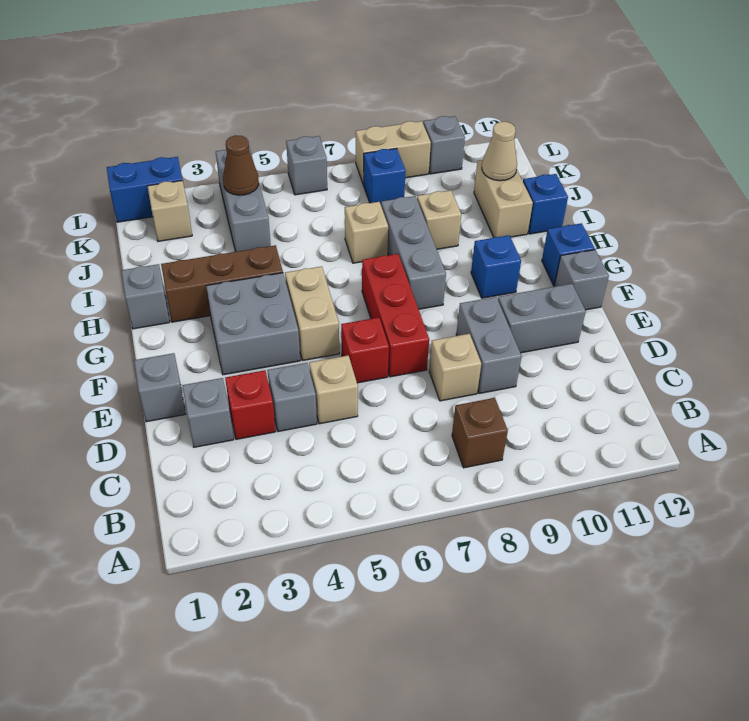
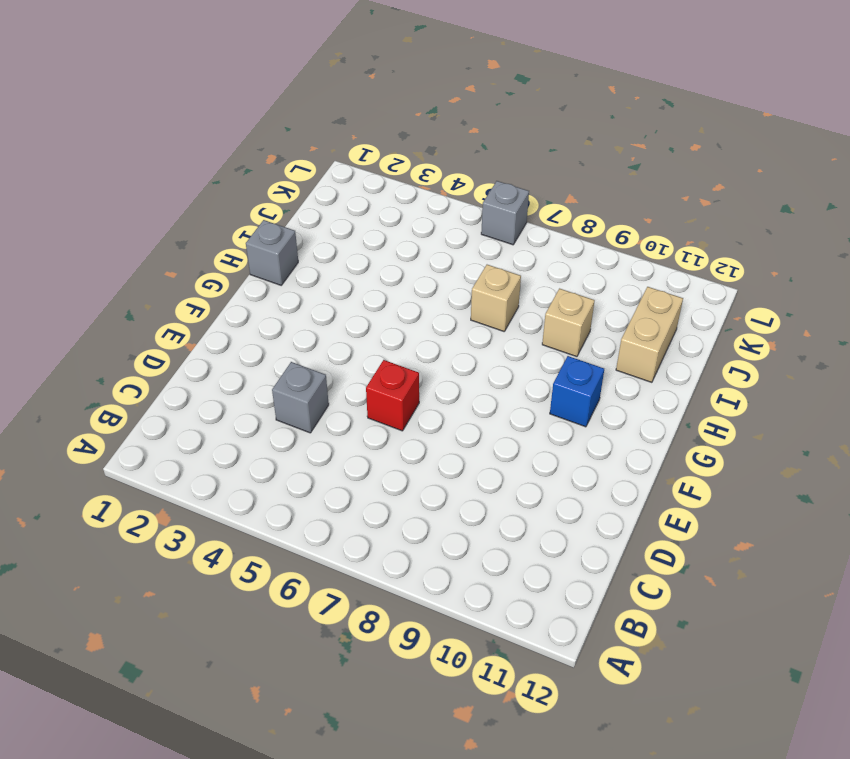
none -> brown 1x1 brick [452,398,508,468]
none -> grey 1x1 brick [182,378,234,447]
none -> red 1x1 brick [225,370,276,439]
none -> tan 1x1 brick [309,356,358,424]

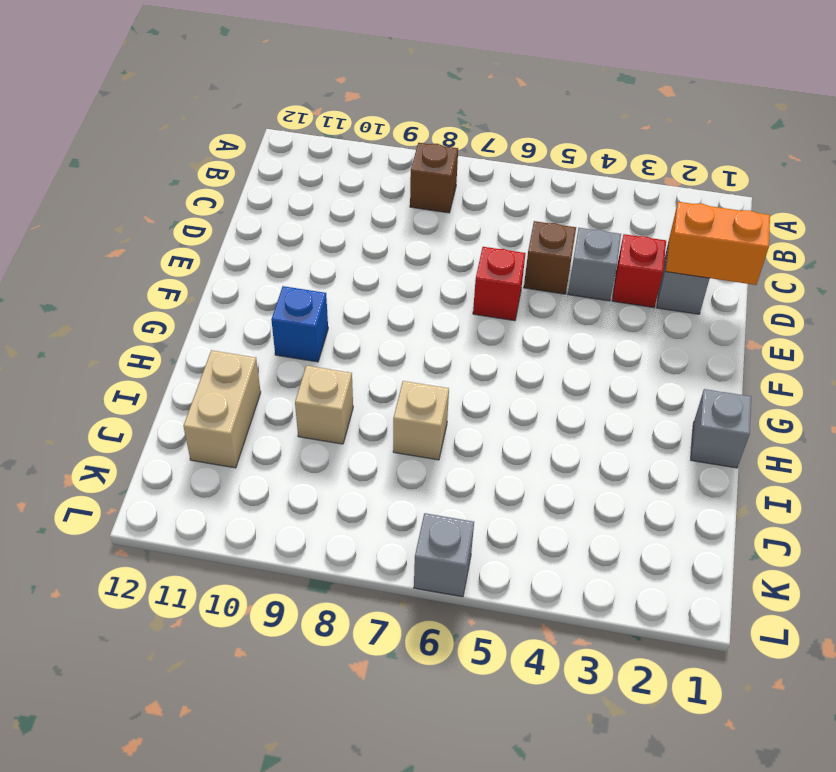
orange 1x2 brick [666,202,770,285] -> none
brown 1x1 brick [524,221,576,294] -> tan 1x1 brick [309,356,358,424]
none -> tan 1x1 brick [429,334,481,401]
none -> grey 1x2 brick [456,297,522,394]
none -> grey 1x1 brick [134,353,186,422]
none -> red 1x3 brick [362,254,429,377]

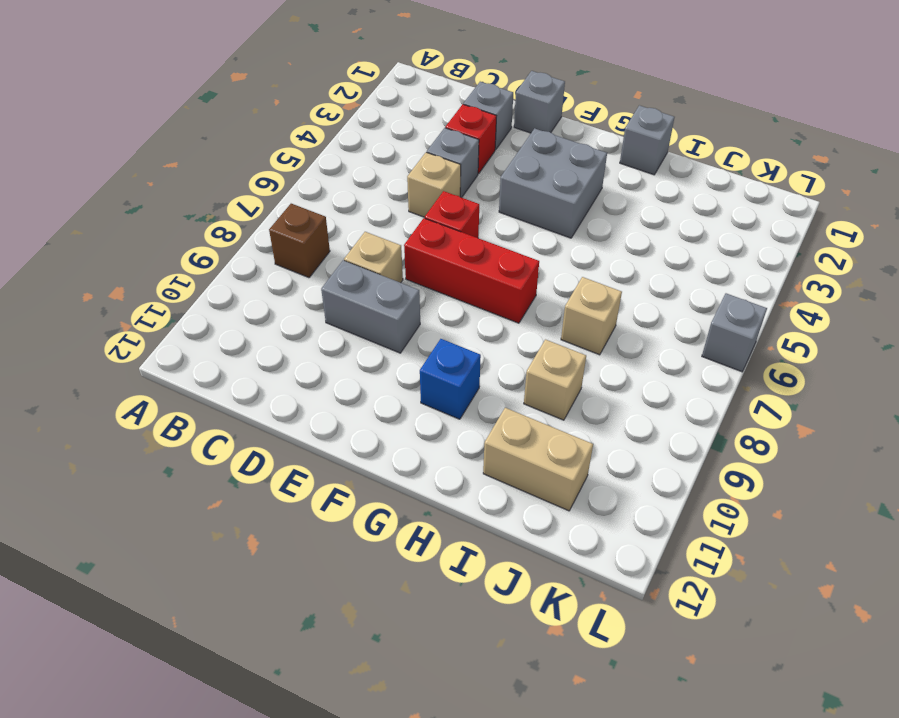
none -> grey 1x2 brick [498,284,586,353]
none -> tan 1x2 brick [285,266,339,361]
none -> grey 1x1 brick [554,250,609,310]
none -> grey 1x3 brick [381,196,446,309]

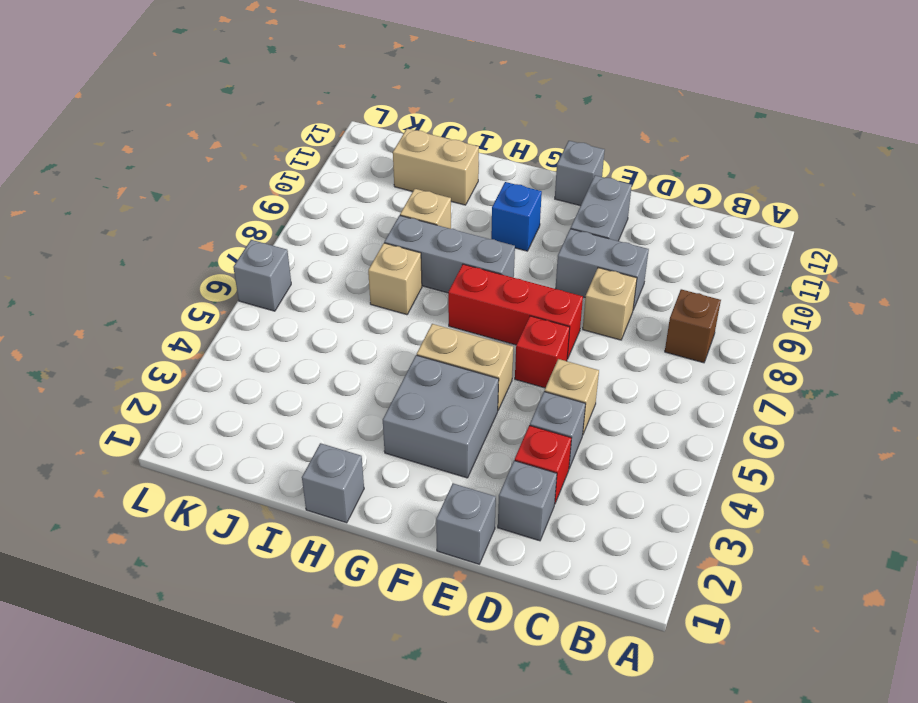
none -> blue 1x1 brick [542,223,595,286]
none -> brown 1x3 brick [161,245,283,322]
none -> blue 1x1 brick [523,174,568,234]
none -> grey 1x3 brick [216,147,271,252]

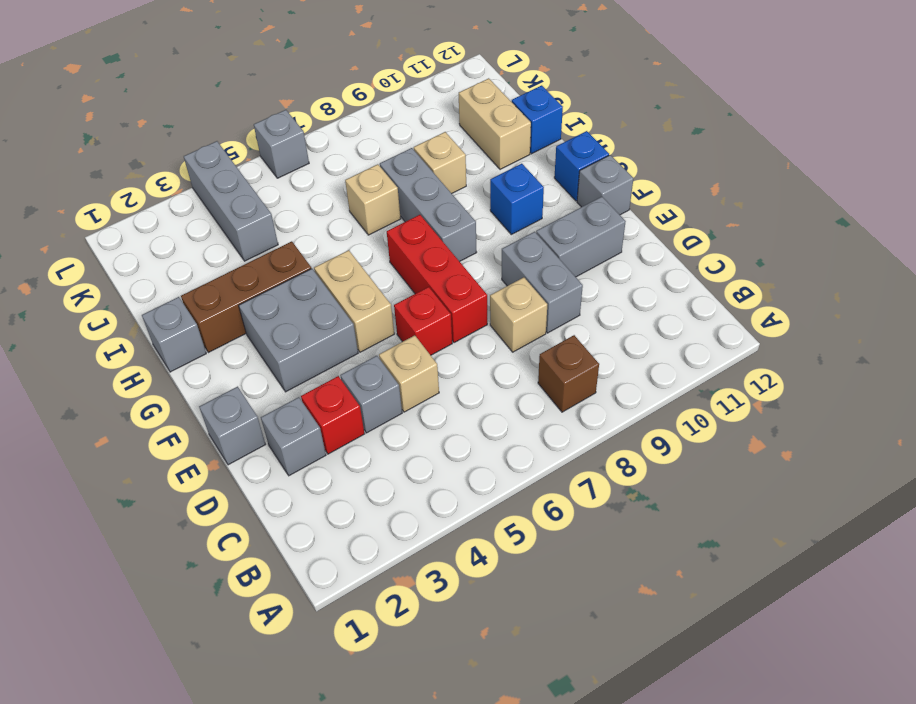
none -> tan 1x1 brick [148,181,192,241]
none -> blue 1x1 brick [363,148,406,204]
none -> blue 1x2 brick [107,157,183,222]
none -> tan 1x2 brick [356,121,431,184]

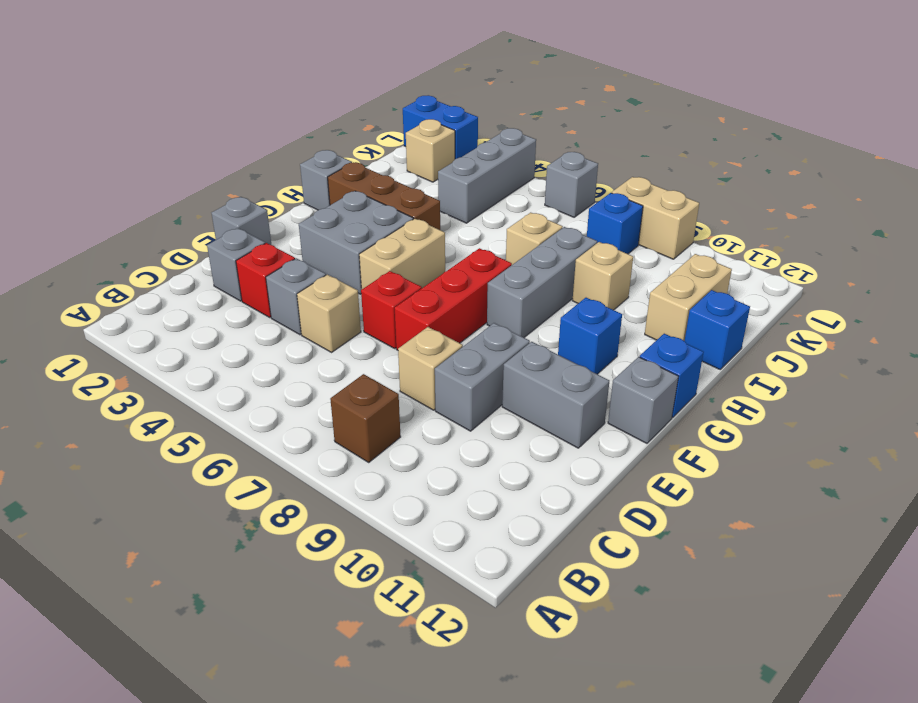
none -> grey 1x1 brick [423,116,465,174]
none -> tan 1x1 cone [482,122,517,181]
none -> brown 1x1 cone [223,135,259,195]

